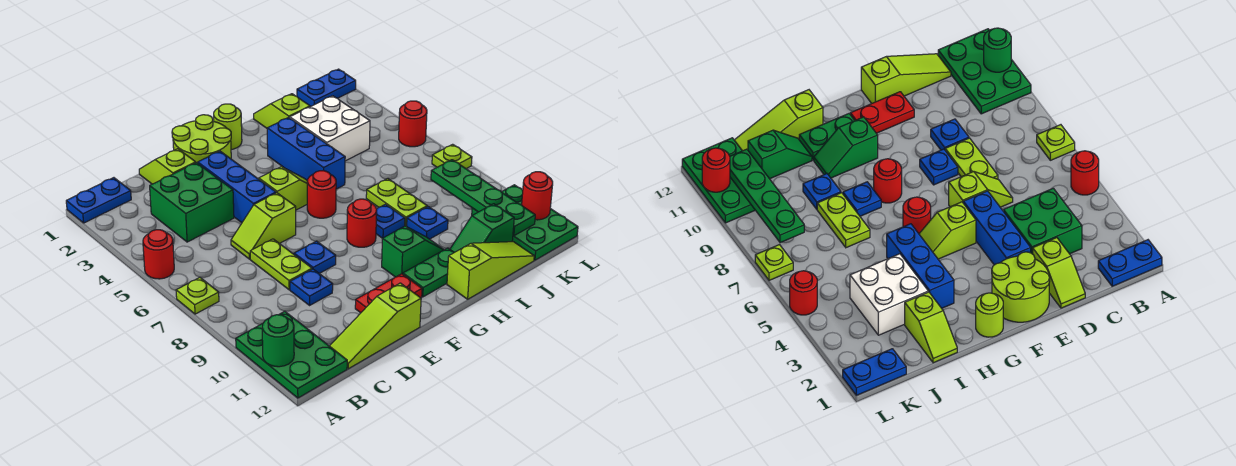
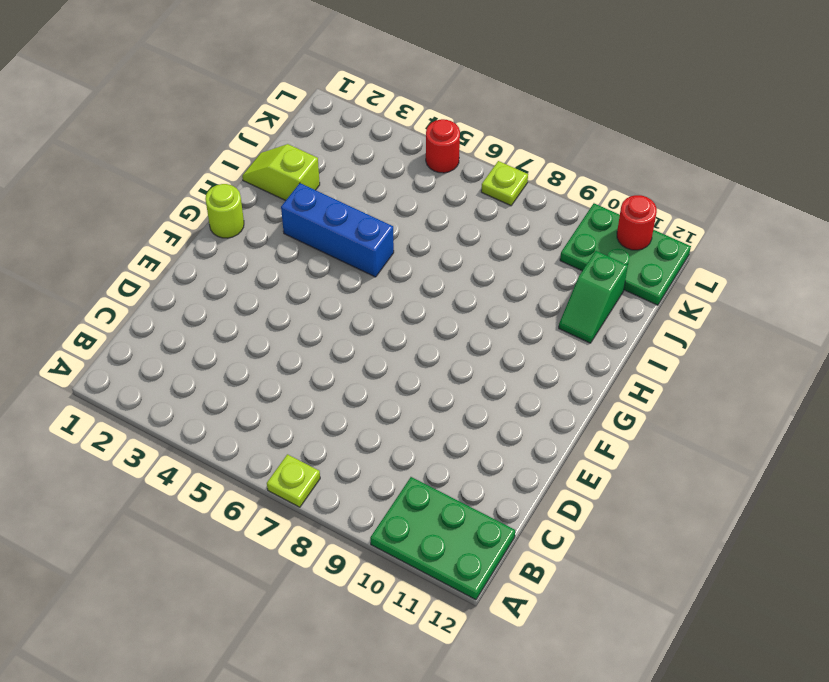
none -> blue 1x2 plate [66,178,131,223]
none -> red 1x1 round brick [143,230,174,279]
none -> green 2x2 brick [150,163,234,242]
none -> lime 1x3 slope [330,283,421,369]

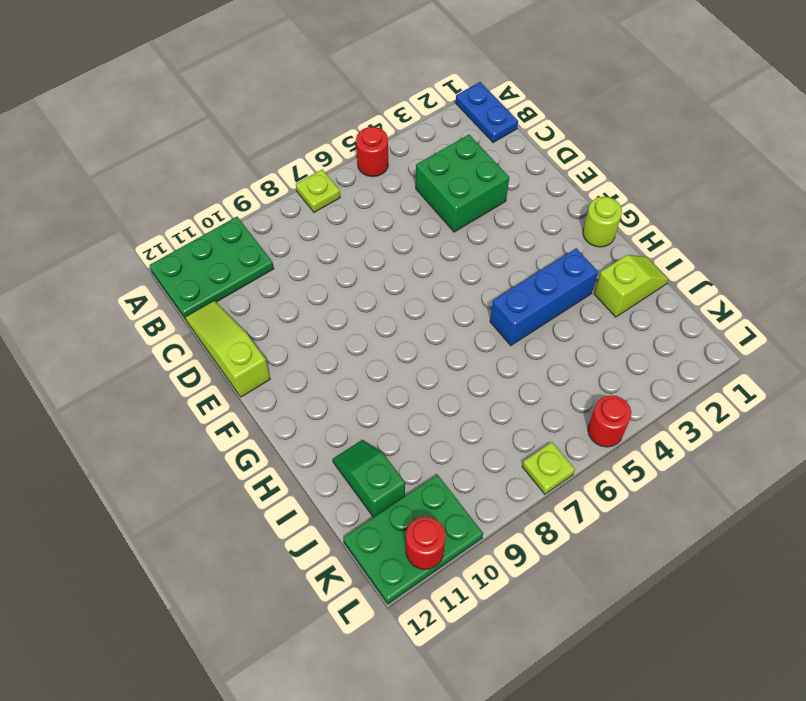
none -> lime 1x2 slope [139,149,196,184]
none -> lime 1x2 slope [231,193,296,259]
none -> lime 1x2 plate [250,239,312,290]
none -> blue 1x1 plate [290,269,333,305]

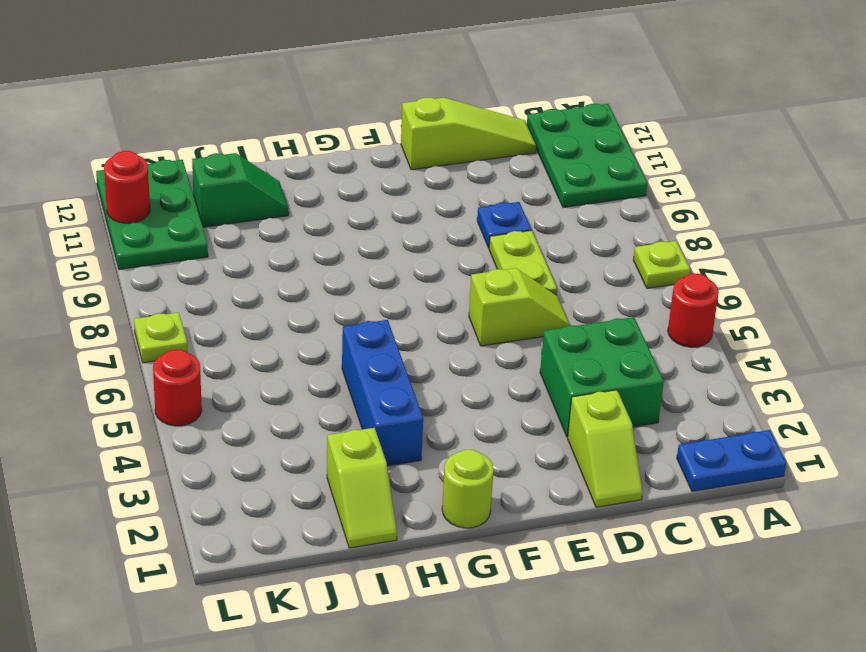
none -> lime 2x2 round brick [172,115,231,163]
none -> blue 1x3 brick [198,151,276,223]
none -> blue 1x1 plate [294,241,336,274]
none -> red 1x2 plate [355,274,422,313]

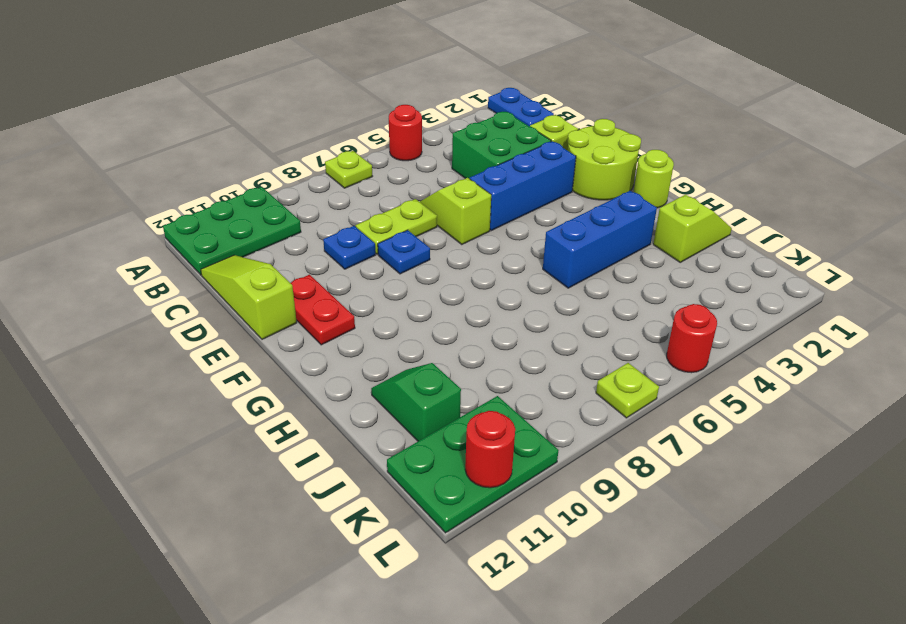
none -> lime 1x2 slope [259,167,307,210]
none -> red 1x1 round brick [307,171,336,218]
none -> red 1x1 round brick [347,199,377,247]
none -> green 1x2 slope [382,226,444,277]

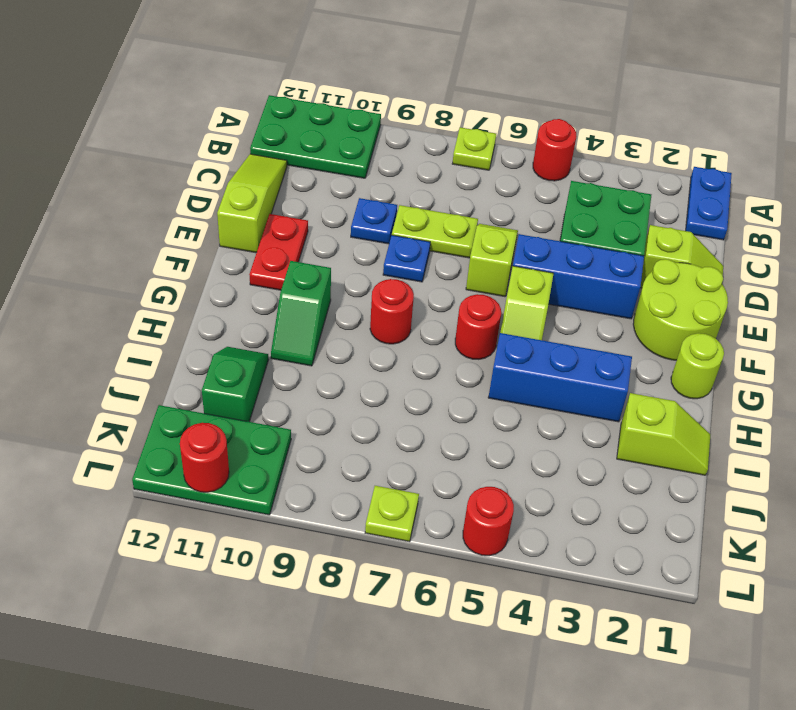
none -> green 1x2 plate [403,248,454,297]
none -> blue 1x1 plate [376,204,405,238]
none -> lime 1x3 slope [447,242,534,299]
none -> white 2x2 brick [290,96,370,161]

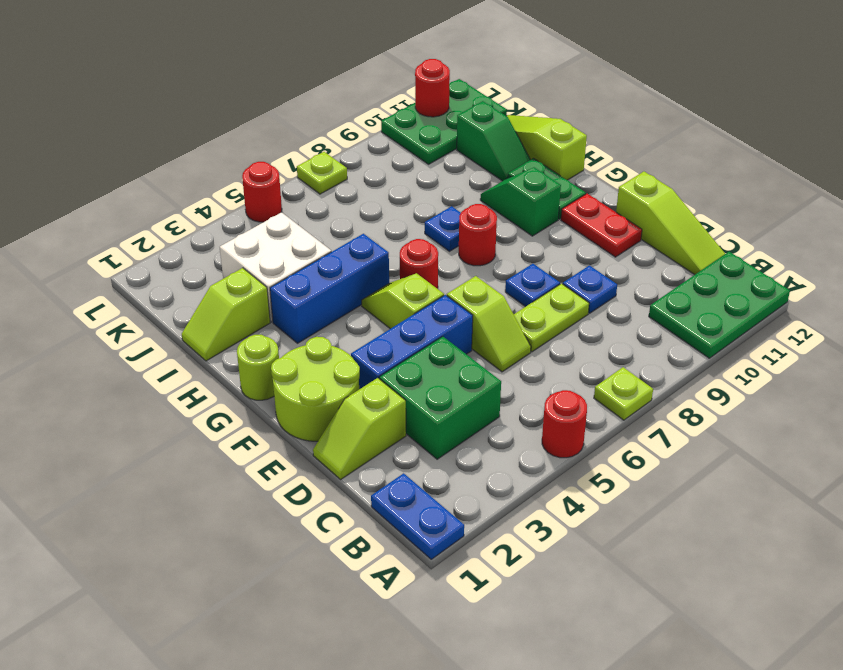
none -> lime 1x2 plate [366,179,427,226]
none -> blue 1x1 plate [407,207,448,239]
none -> blue 1x2 plate [297,69,356,107]
none -> green 1x1 round brick [262,315,294,367]

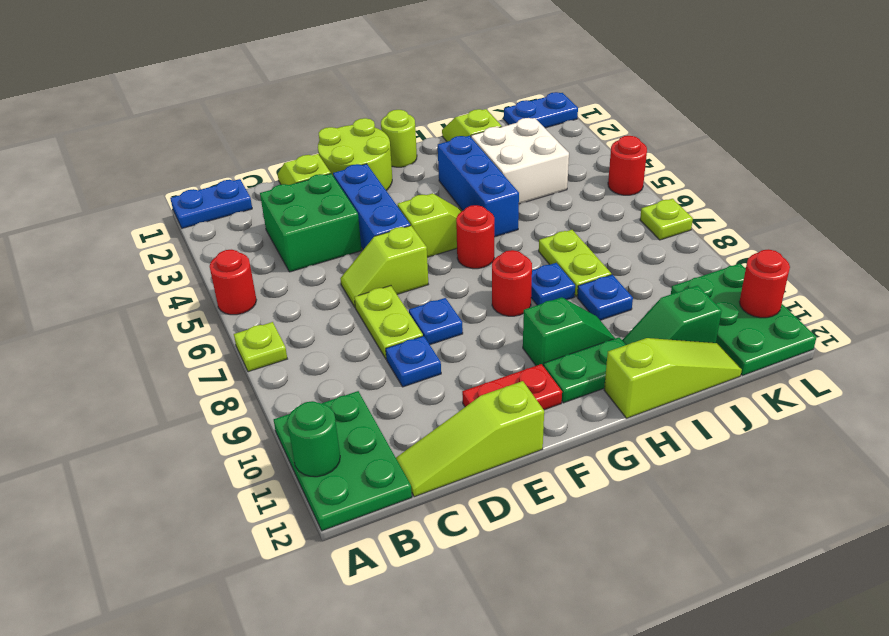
none -> green 1x4 plate [431,160,535,236]

